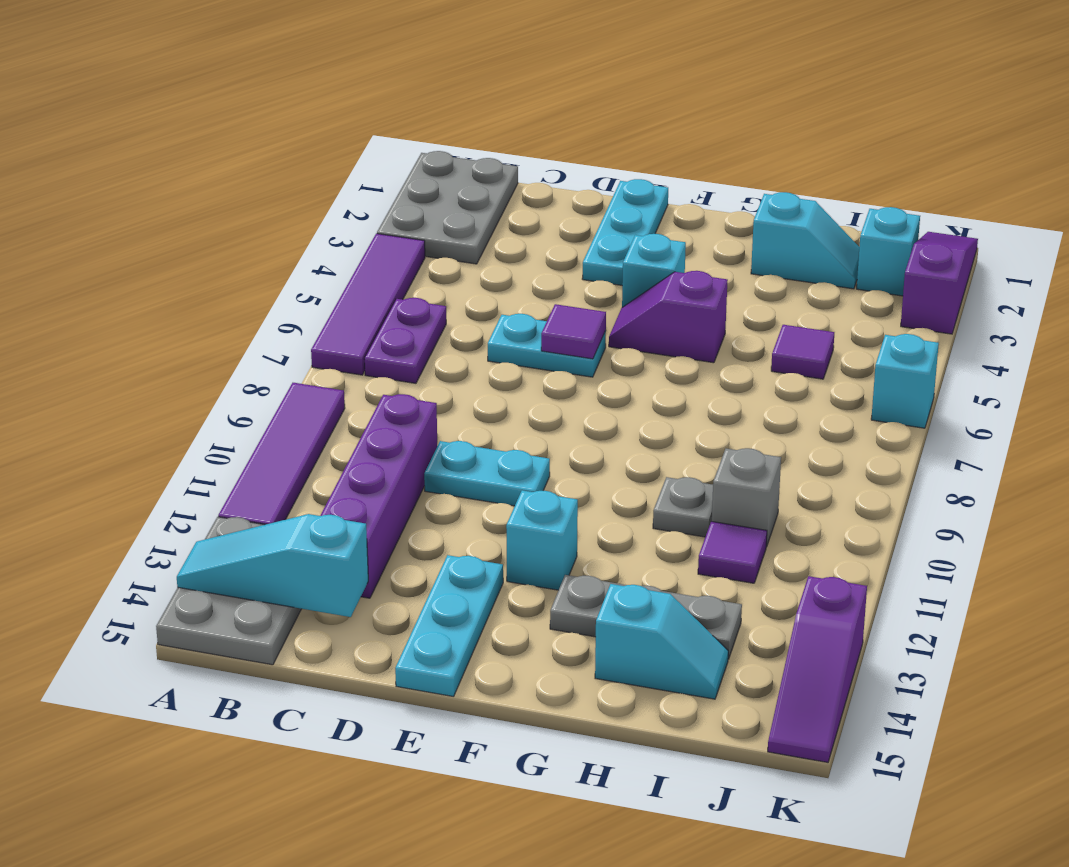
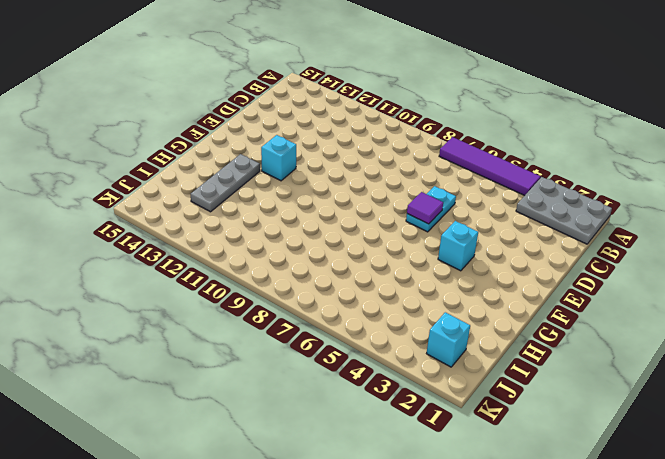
none -> purple 1x4 tile [218,383,345,525]
none -> grey 2x3 plate [156,517,301,665]
none -> purple 1x2 plate [364,297,446,383]

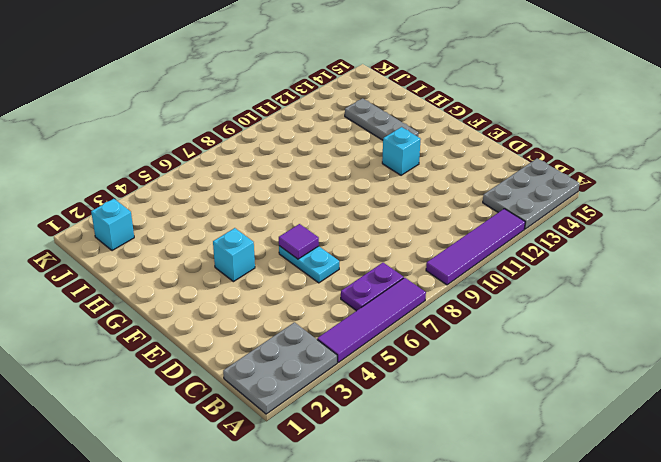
none -> purple 1x4 brick [320,394,437,598]
none -> cyan 1x2 plate [424,441,550,506]
none -> cyan 1x3 plate [582,179,668,285]

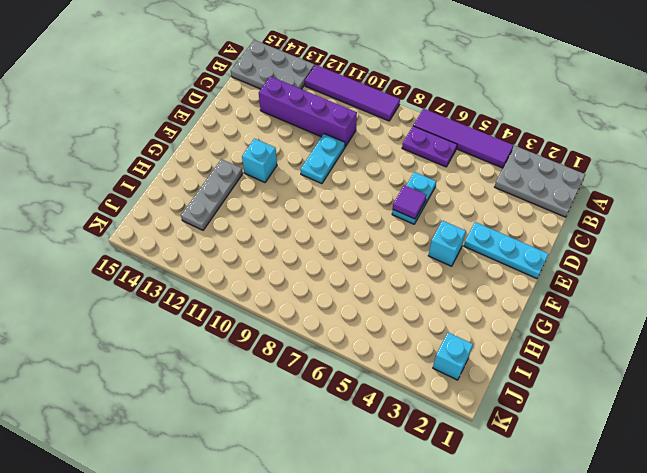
none -> cyan 1x3 plate [395,555,503,697]
none -> purple 1x2 slope [609,271,728,363]
none -> cyan 1x2 slope [751,192,859,289]

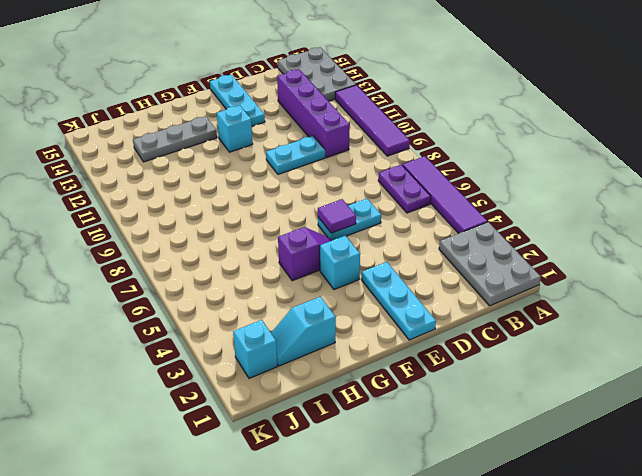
none -> grey 1x1 plate [653,477,713,537]
none -> cyan 1x2 slope [595,584,728,699]
none -> purple 1x1 tile [771,325,834,379]

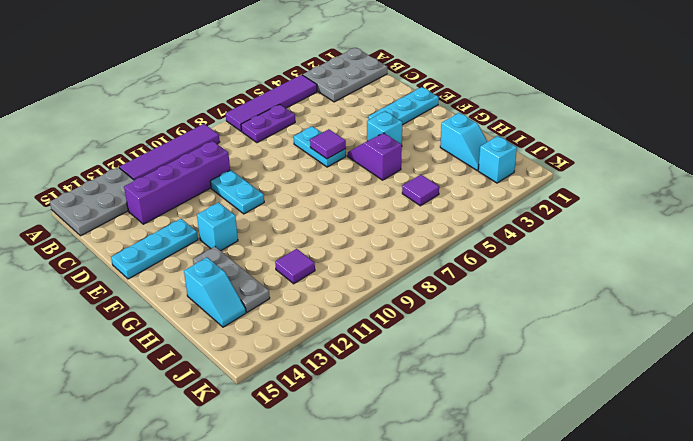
none -> grey 1x1 plate [653,477,713,537]
none -> grey 1x1 brick [712,448,781,547]
none -> purple 1x3 slope [901,232,978,334]

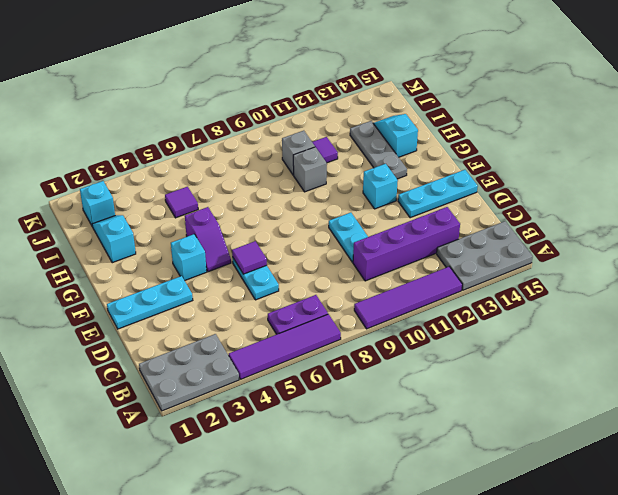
grey 1x1 brick [293,147,327,192] -> grey 1x1 plate [653,477,713,537]
none -> purple 1x3 slope [901,232,978,334]
none -> cyan 1x1 brick [871,334,939,428]
none -> purple 1x3 slope [768,576,867,762]

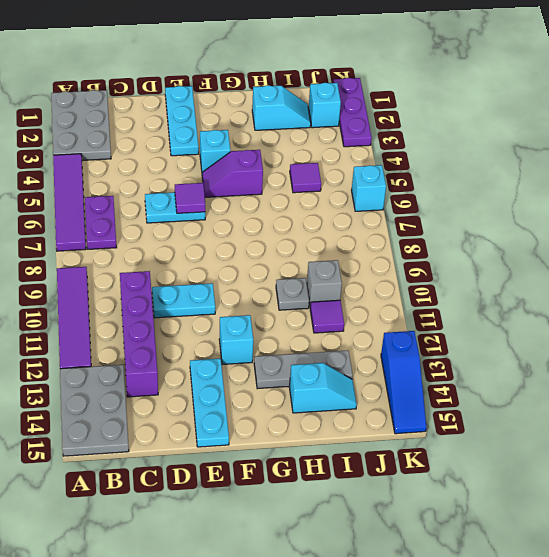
purple 1x3 plate [333,78,372,147] -> purple 1x3 slope [901,232,978,334]
blue 1x3 slope [381,331,426,434] -> purple 1x3 slope [768,576,867,762]
none -> cyan 1x3 slope [177,514,368,617]

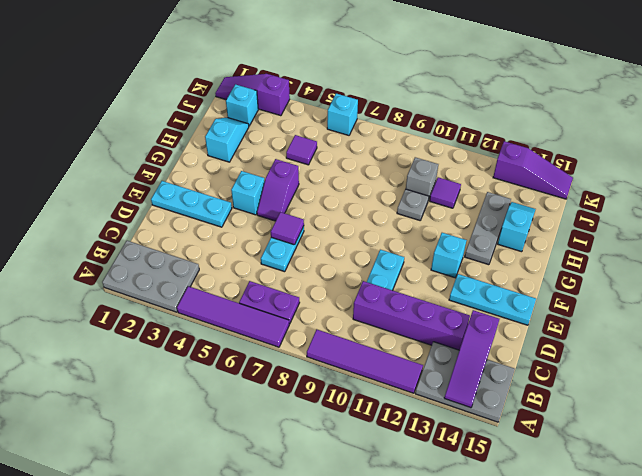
purple 1x3 slope [444,310,499,408] -> cyan 1x3 slope [177,514,368,617]

